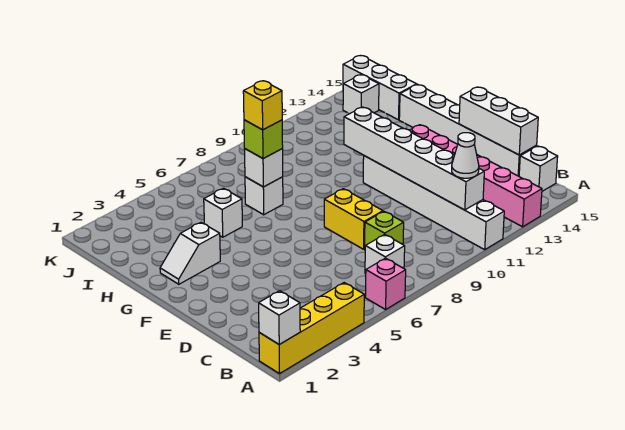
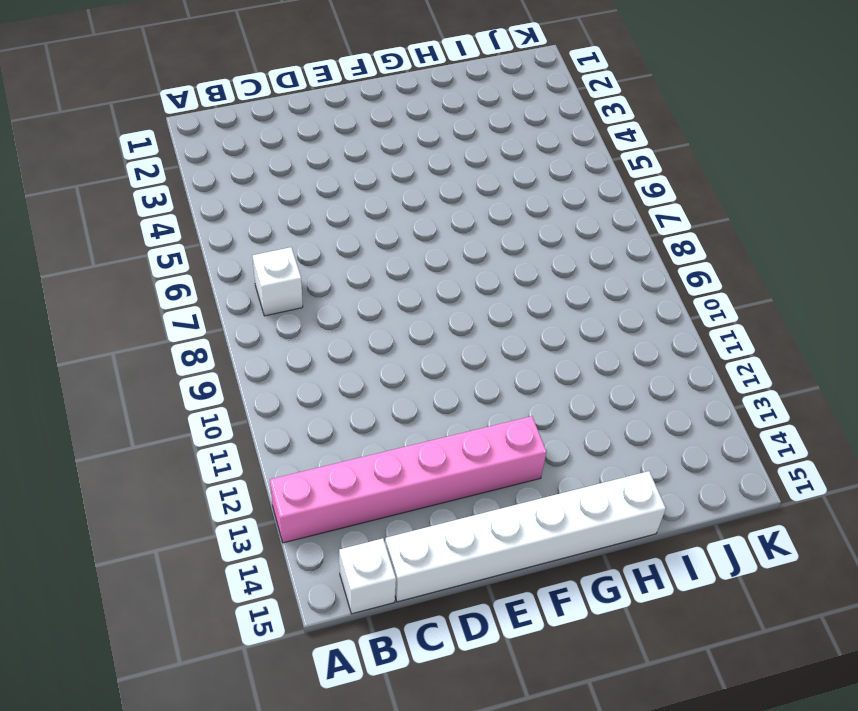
none -> yellow 1x4 brick [259,283,364,374]
none -> pink 1x1 brick [365,258,406,310]
none -> white 1x6 brick [363,156,504,250]

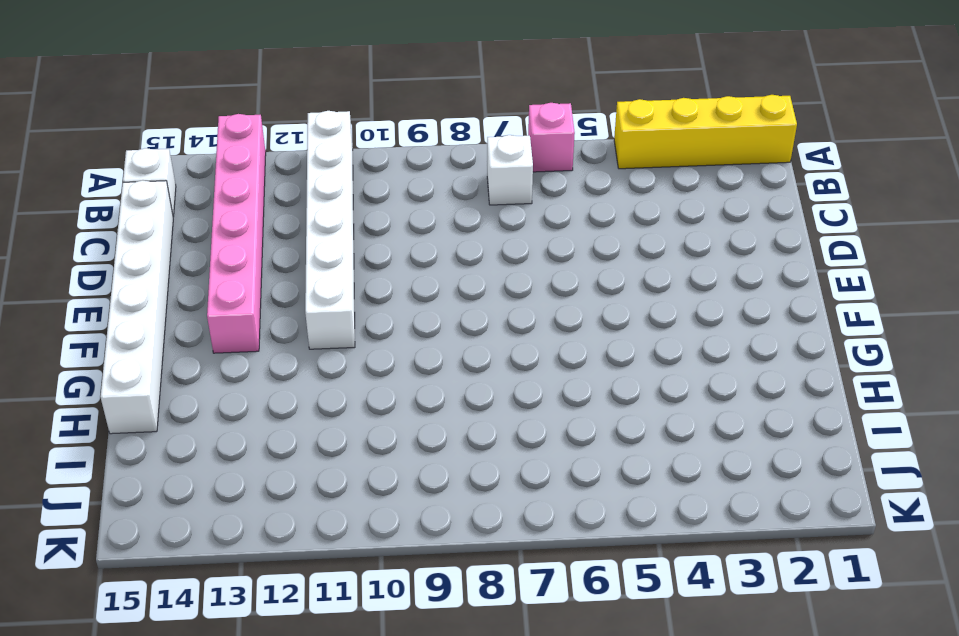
none -> lime 1x1 brick [365,211,404,246]
none -> yellow 1x2 brick [324,189,383,249]
none -> white 1x2 slope [160,222,220,284]

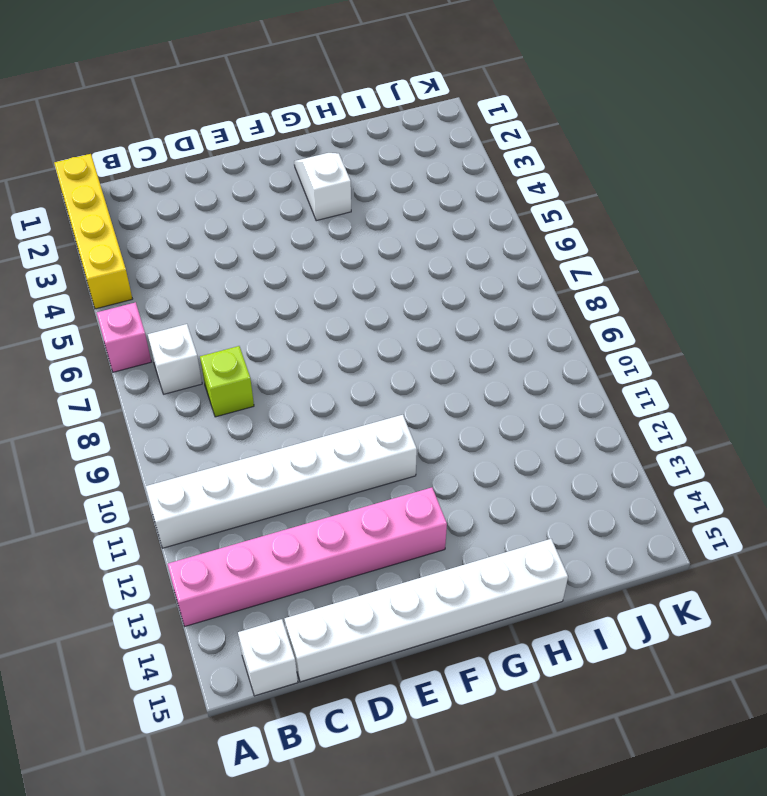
none -> yellow 1x2 brick [324,189,383,249]
none -> white 1x1 brick [204,188,242,237]
none -> white 1x1 brick [245,177,283,215]

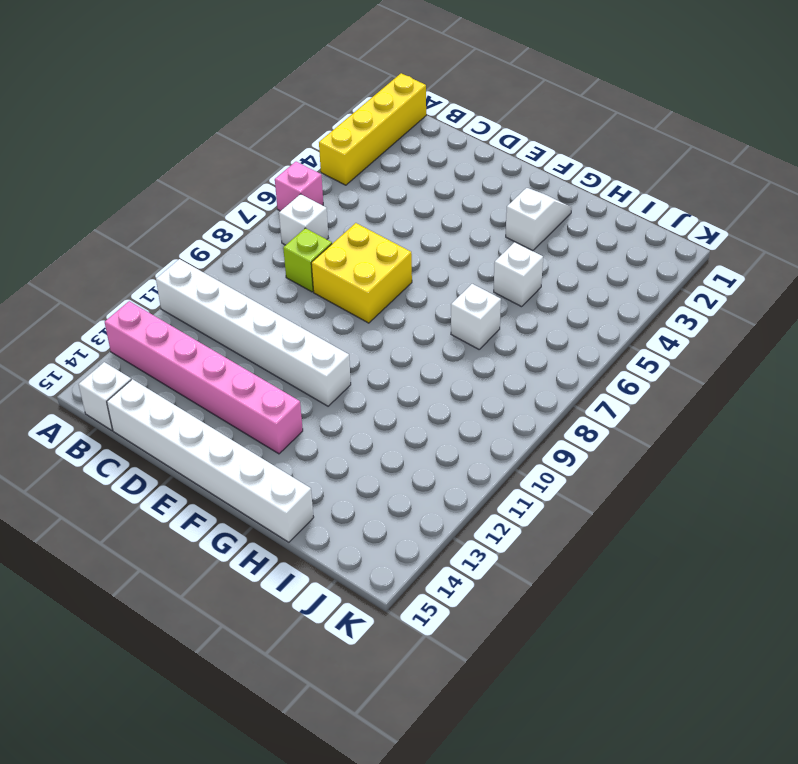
yellow 2x2 brick [311,223,412,323] -> yellow 1x2 brick [324,189,383,249]
none -> white 1x3 brick [343,55,417,120]
none -> white 1x1 brick [343,75,379,114]
none -> white 1x1 brick [259,291,300,344]

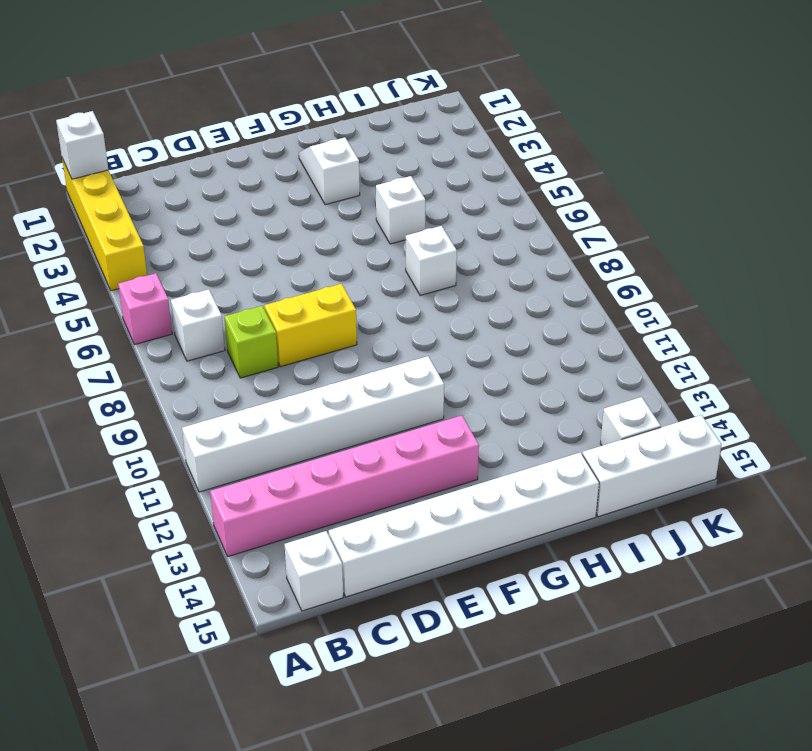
none -> white 1x6 brick [344,107,484,210]
none -> white 1x3 brick [459,87,538,155]
none -> white 1x1 brick [244,148,283,187]

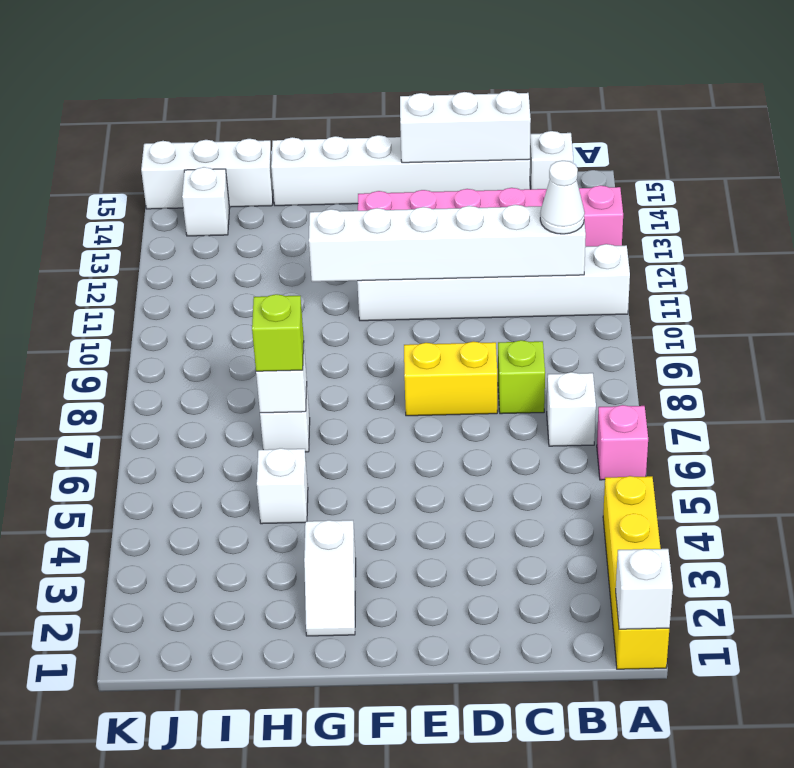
none -> yellow 1x1 brick [243,81,282,130]

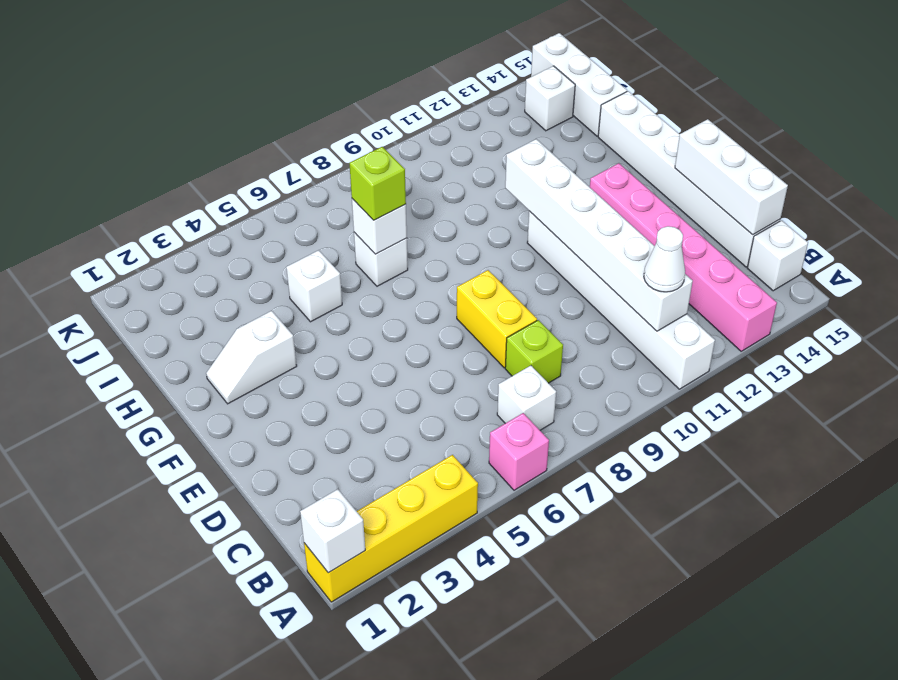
none -> yellow 1x1 brick [243,81,282,130]

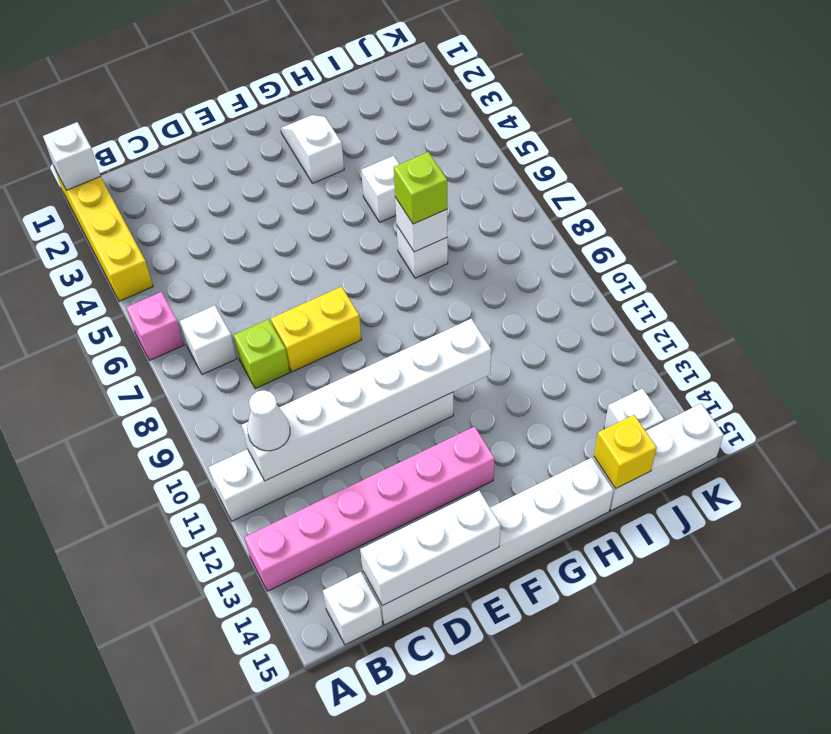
yellow 1x1 brick [594,415,657,489] -> yellow 1x1 brick moved to [243,81,282,130]

